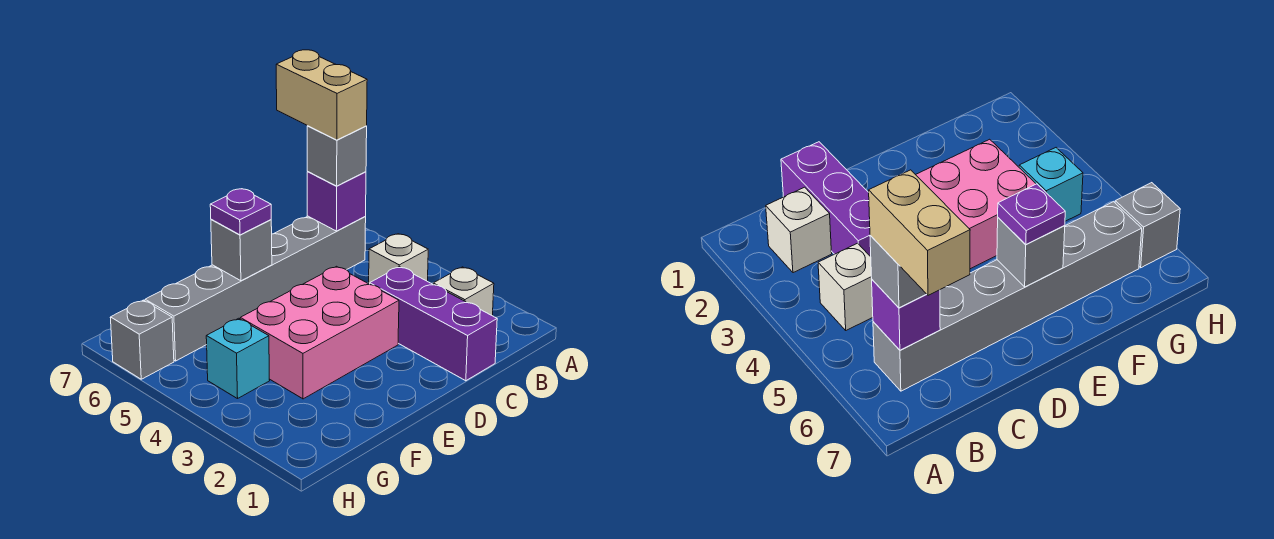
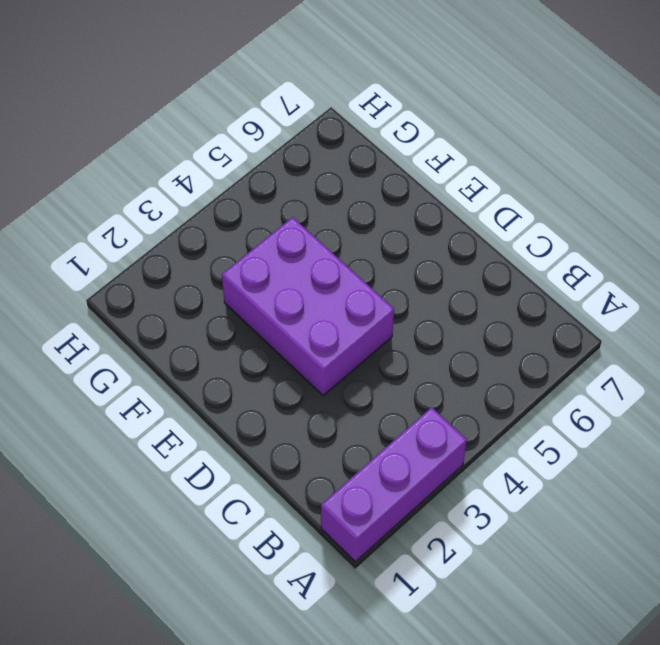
purple 1x3 brick [321,407,467,562] -> purple 1x3 brick moved to [370,267,497,381]
purple 2x3 brick [222,217,394,396] -> pink 2x3 brick [240,266,399,399]
none -> white 1x1 brick [433,267,494,315]
none -> white 1x1 brick [369,234,428,284]
none -> grey 1x6 brick [145,216,366,361]

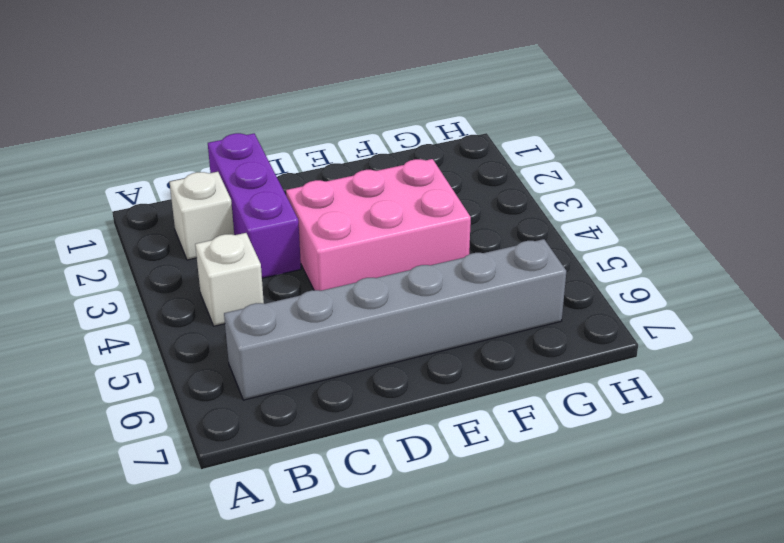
none -> cyan 1x1 brick [206,318,270,399]
none -> grey 1x1 brick [110,300,174,379]
none -> purple 1x1 brick [307,172,366,231]

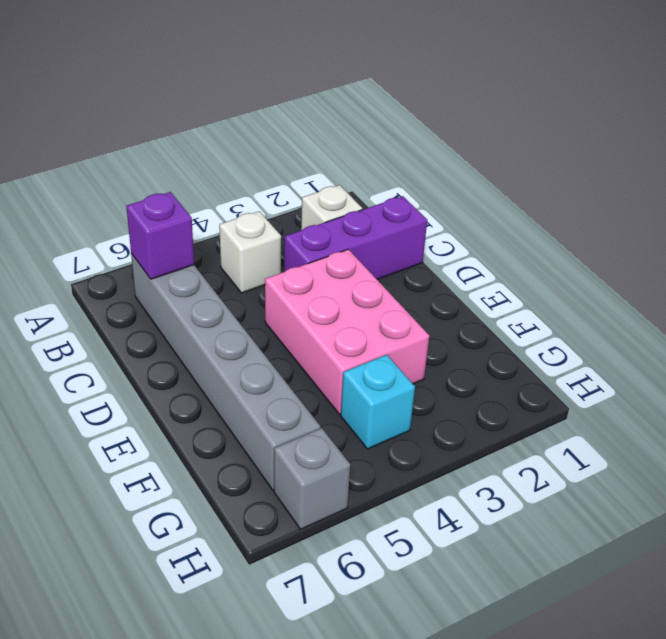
none -> grey 1x1 brick [211,219,272,281]
none -> grey 1x1 brick [307,126,367,186]
none -> purple 1x1 plate [210,189,271,235]

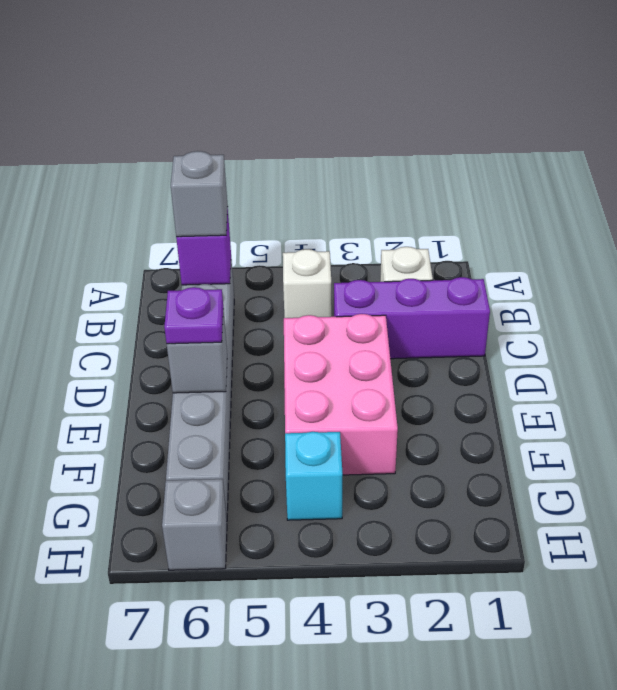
none -> tan 1x2 brick [276,50,367,140]

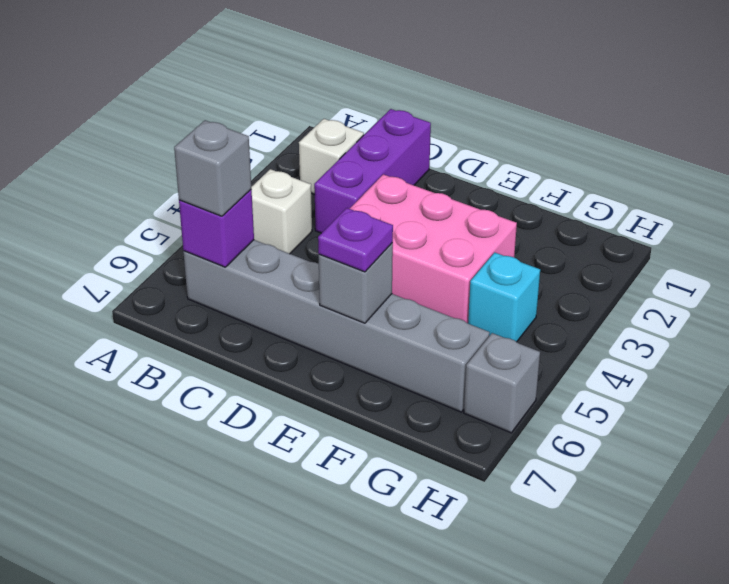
none -> tan 1x2 brick [276,50,367,140]

